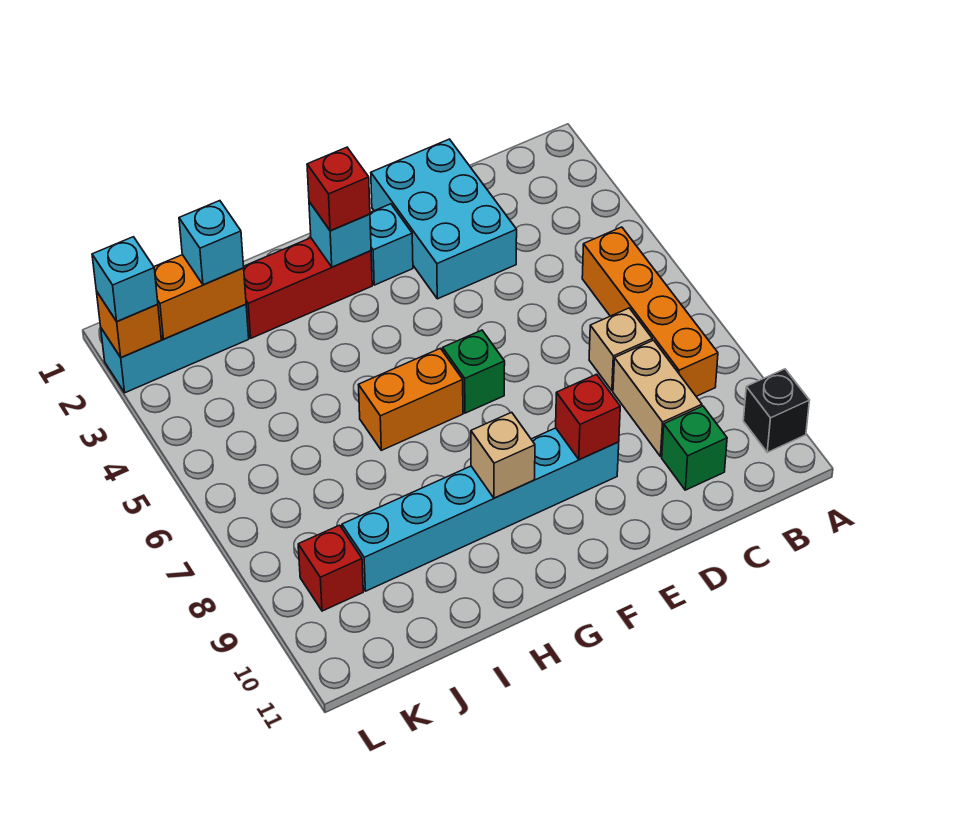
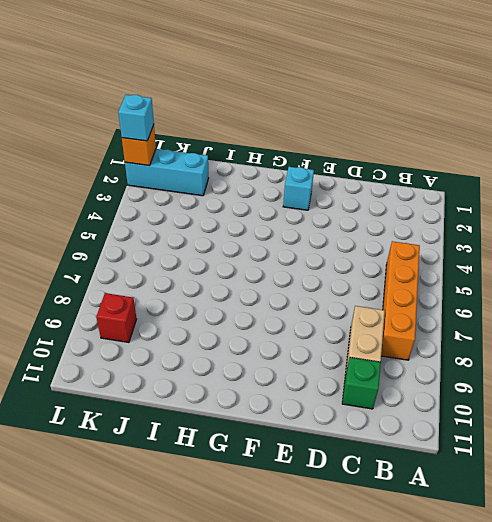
none -> black 1x1 brick [743,369,809,452]
none -> tan 1x1 brick [589,308,652,391]
none -> cyan 2x3 brick [371,139,517,299]

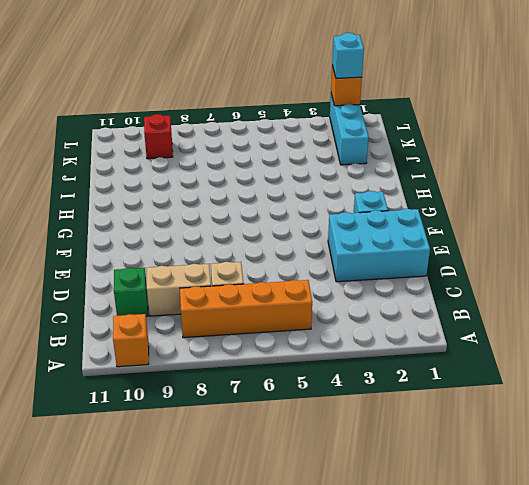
orange 1x1 brick [113,314,149,367] -> black 1x1 brick [743,369,809,452]
none -> cyan 1x6 brick [342,428,619,591]
none -> green 1x1 brick [443,330,505,413]
none -> red 1x3 brick [244,238,372,338]

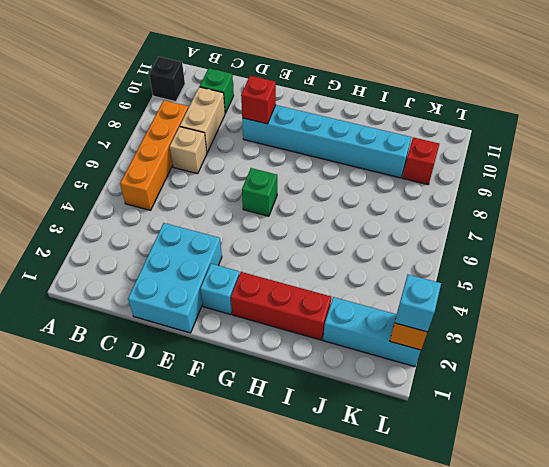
none -> orange 1x2 brick [359,348,463,450]
none -> cyan 1x1 brick [309,202,371,267]
none -> tan 1x1 brick [471,412,535,498]

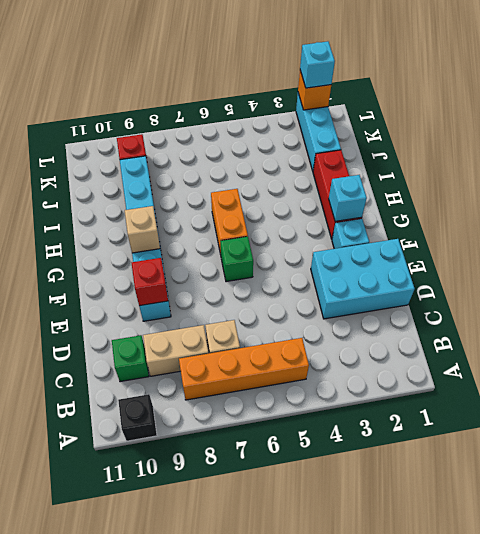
none -> orange 1x2 brick [154,255,246,339]
none -> red 1x1 brick [307,147,370,231]
none -> cyan 1x1 brick [179,201,244,285]

